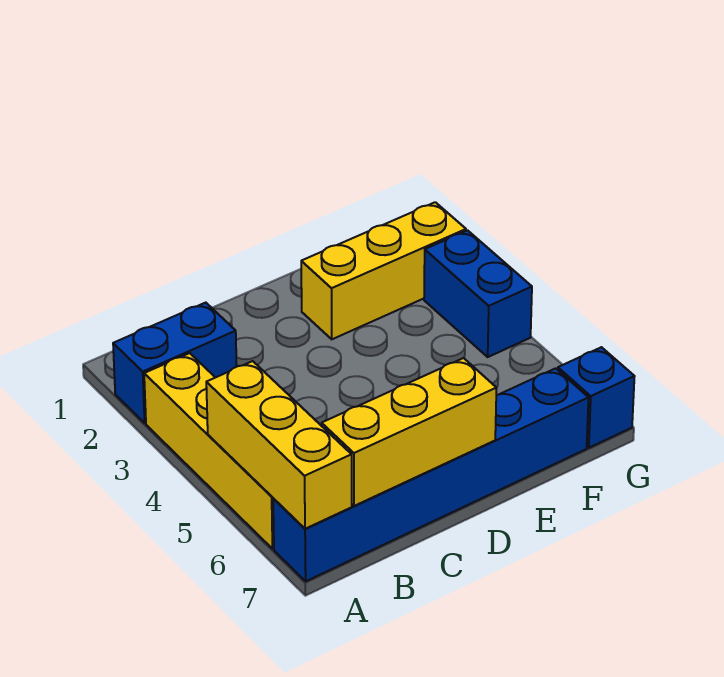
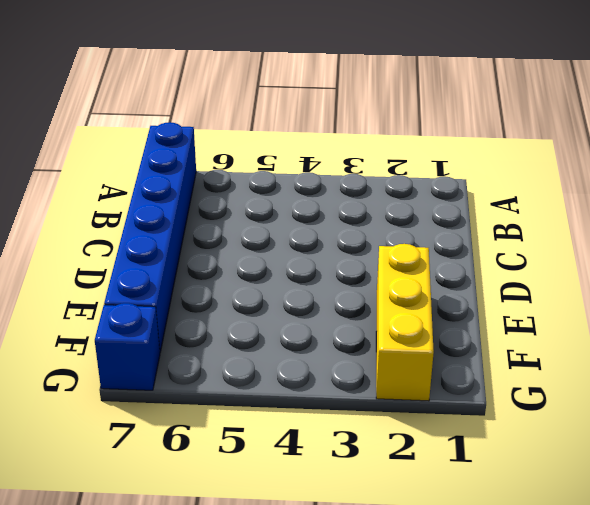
none -> blue 1x2 brick [113,303,237,423]
none -> yellow 1x4 brick [144,353,274,549]

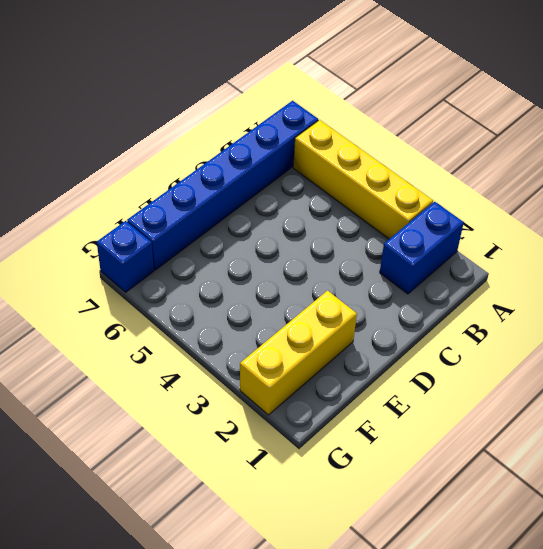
none -> blue 1x2 brick [424,230,532,357]
none -> yellow 1x3 brick [206,361,352,529]

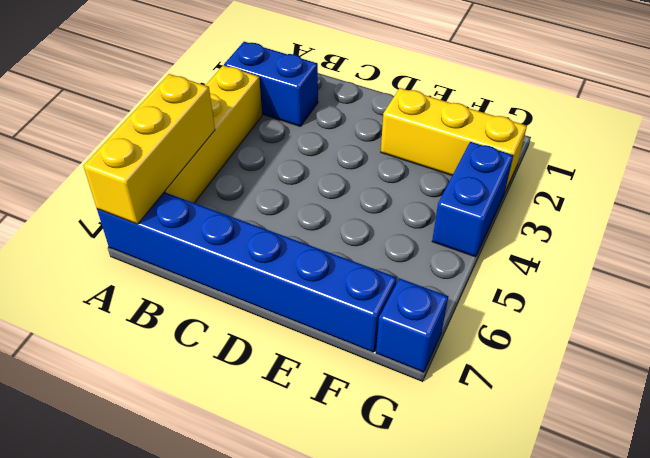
none -> yellow 1x3 brick [322,358,496,506]

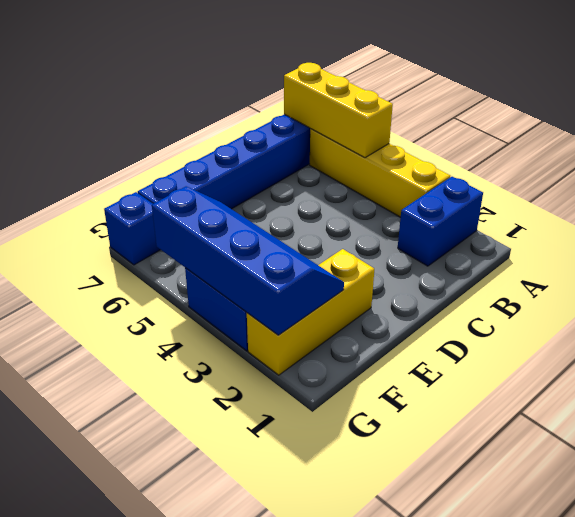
blue 2x4 slope [152,186,344,335] -> none
none -> yellow 1x3 brick [322,358,496,506]

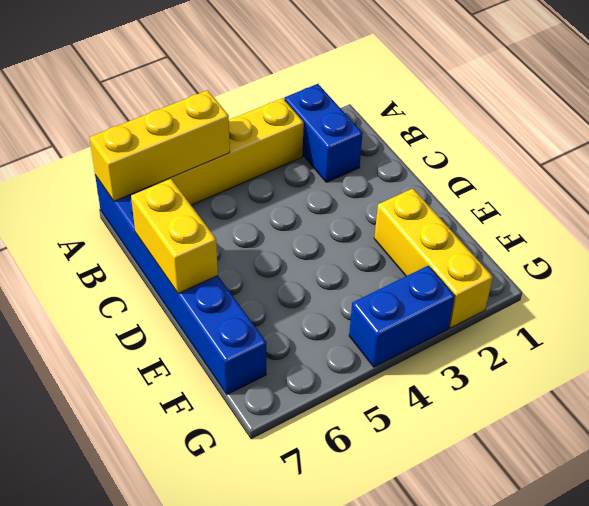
yellow 1x2 brick [131,179,218,293] -> yellow 1x3 brick [322,358,496,506]
none -> blue 1x1 brick [558,347,635,448]

